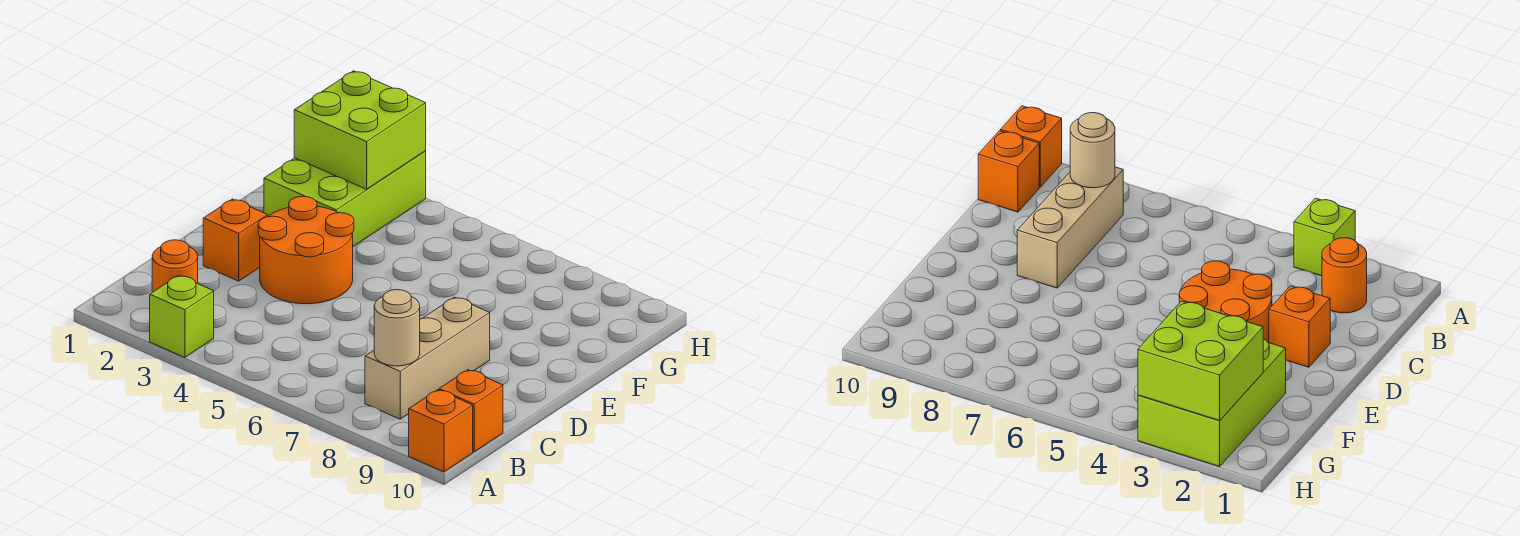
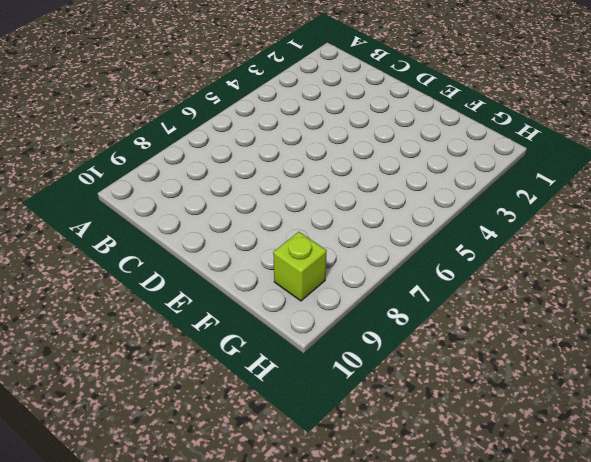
lime 1x1 brick [273,232,327,301] -> lime 1x1 brick moved to [150,275,214,357]
none -> orange 1x1 brick [409,390,473,472]
none -> orange 1x1 round brick [152,240,198,292]

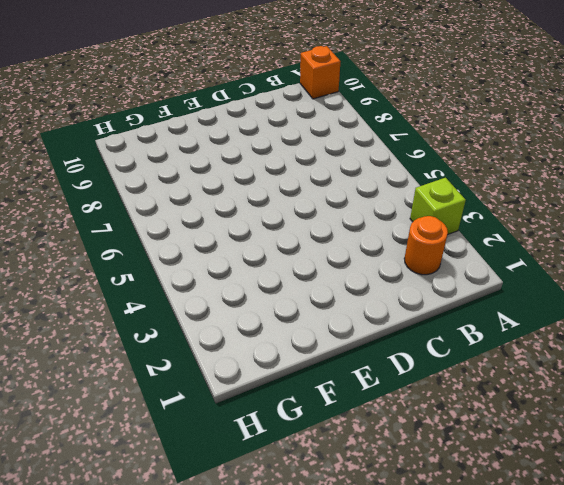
none -> tan 1x3 brick [365,297,490,419]
none -> orange 1x1 brick [439,370,503,452]

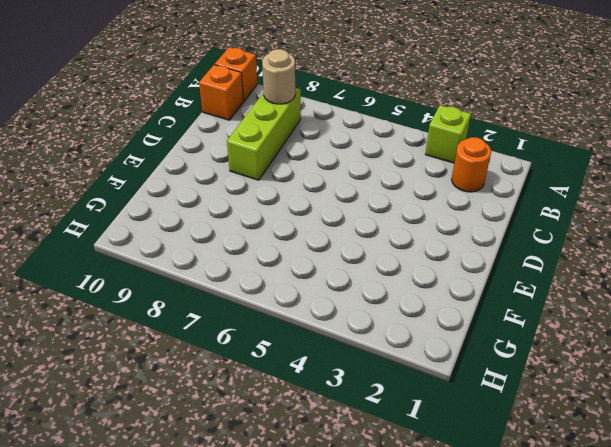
lime 1x3 brick [227,88,301,180] -> tan 1x3 brick [365,297,490,419]
none -> orange 1x1 brick [203,199,268,281]
none -> orange 2x2 round brick [258,196,354,304]

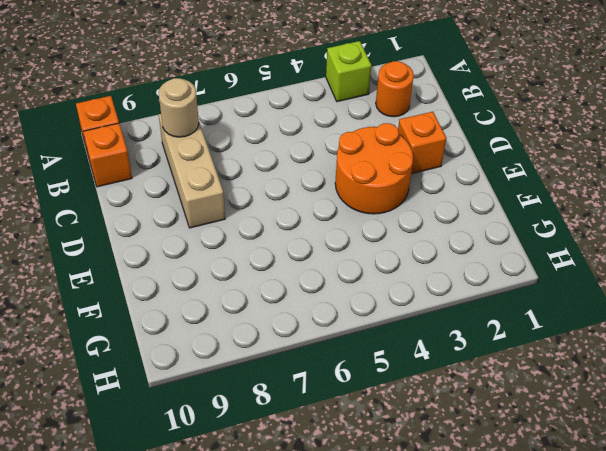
none -> lime 2x3 brick [264,151,426,246]
none -> lime 2x2 brick [294,71,426,189]

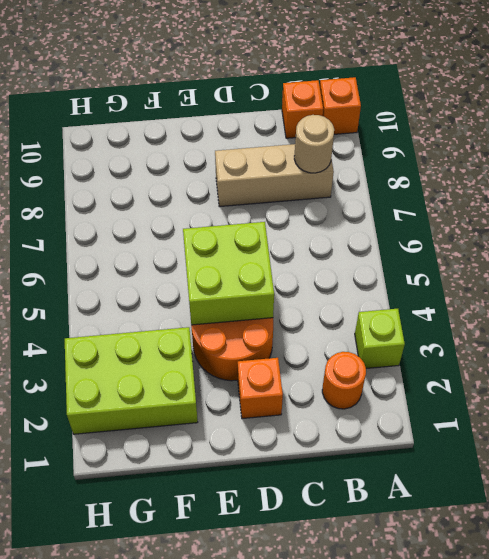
lime 2x2 brick [183,222,274,325] -> lime 2x2 brick moved to [294,71,426,189]

